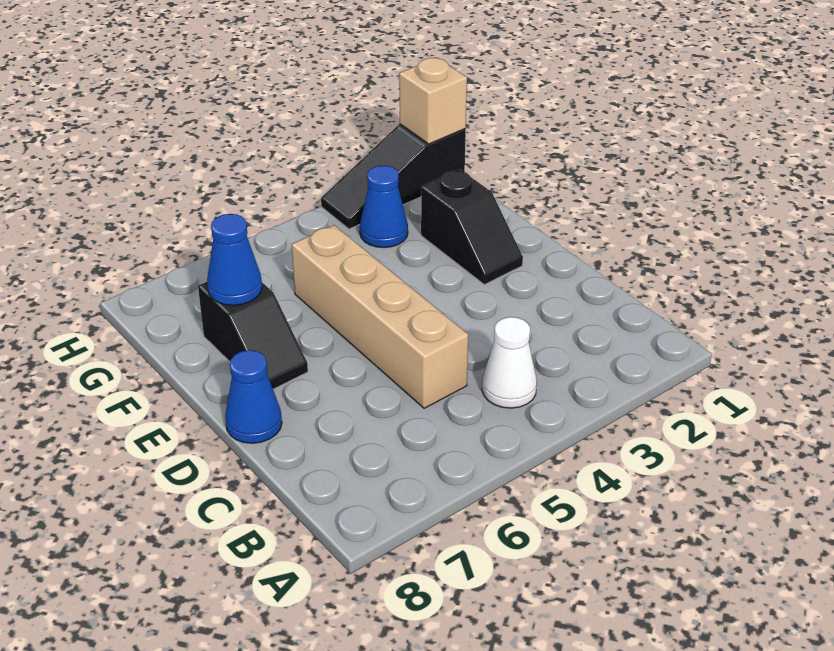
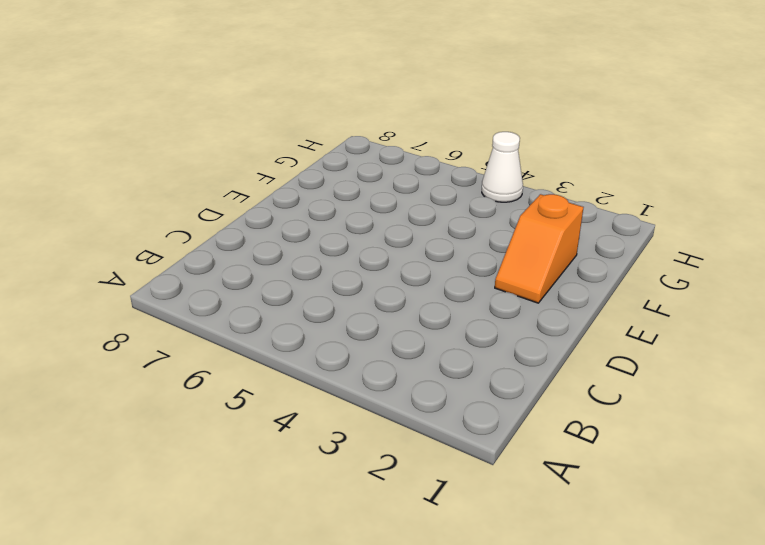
orange 1x2 slope [495,194,584,303] -> black 1x2 slope [421,169,523,285]
white 1x1 cone [482,132,523,202] -> white 1x1 cone moved to [482,317,537,408]
none -> tan 1x4 brick [292,225,468,408]
none -> blue 1x1 cone [225,350,282,443]

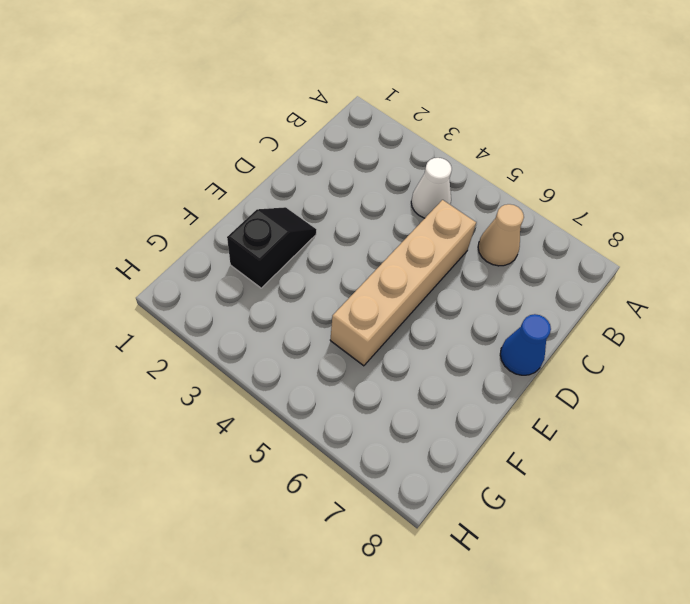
tan 1x1 cone [478,204,524,266] -> none
none -> black 1x2 slope [198,282,308,389]
none -> blue 1x1 cone [360,166,408,248]

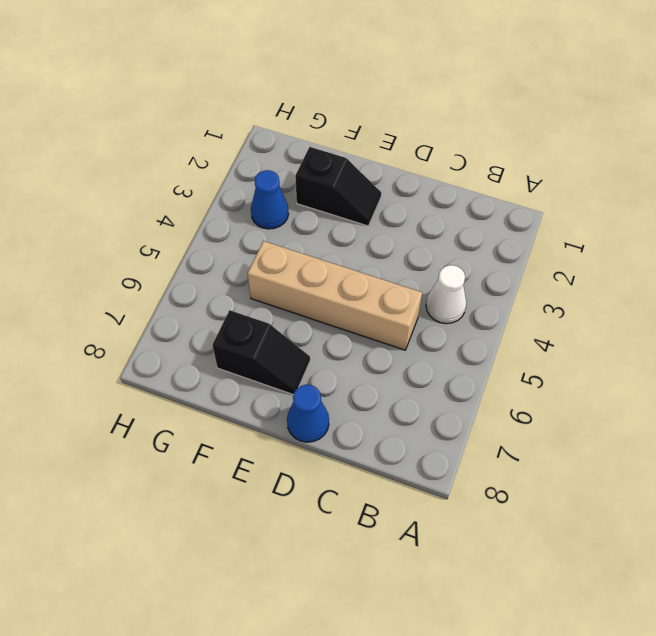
none -> black 1x3 slope [321,124,466,229]
none -> blue 1x1 cone [207,214,262,305]

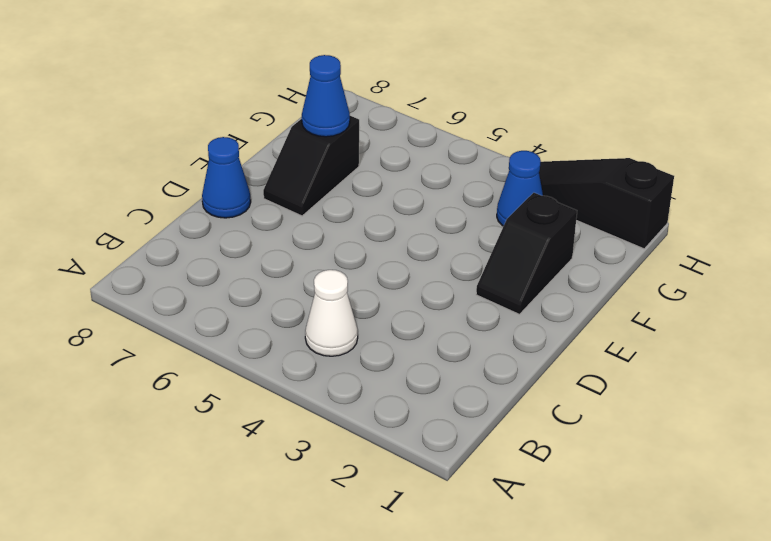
none -> tan 1x4 brick [292,225,468,408]
none -> tan 1x1 brick [399,58,467,144]

